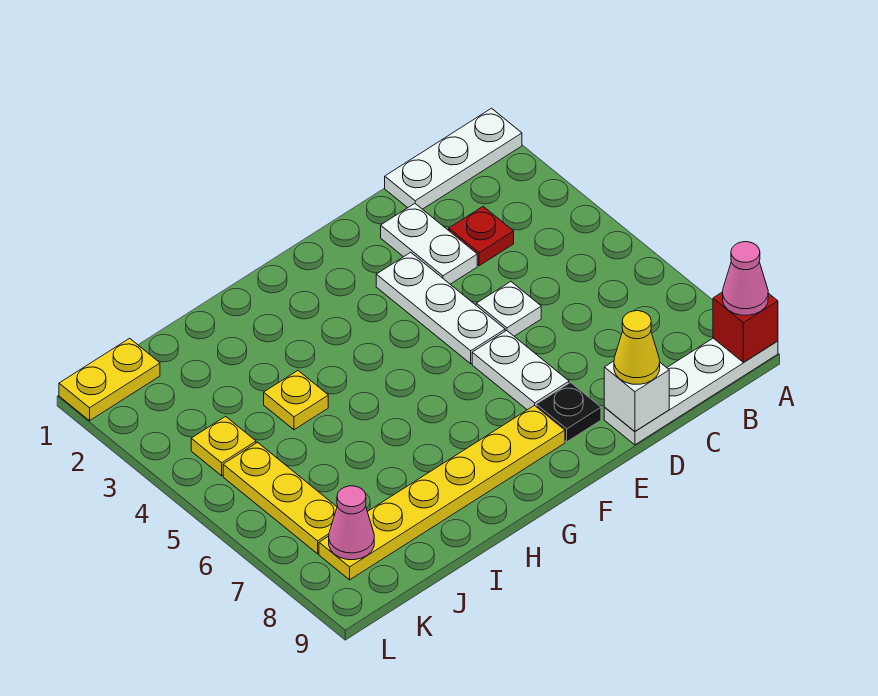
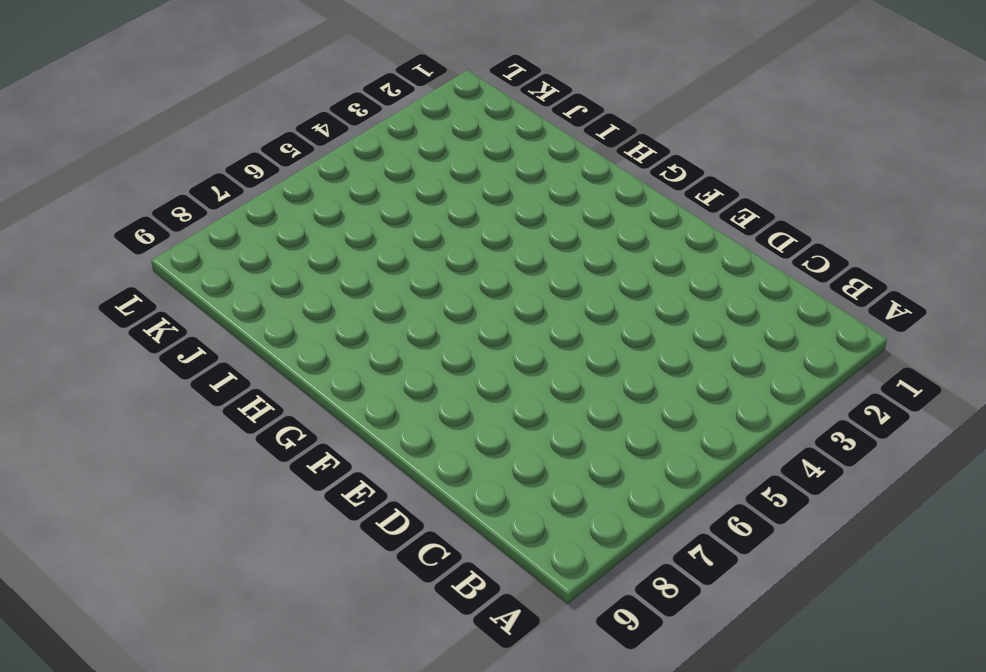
none -> white 1x3 plate [385,108,522,209]
none -> white 1x4 plate [604,338,778,445]
none -> red 1x1 plate [449,207,514,266]

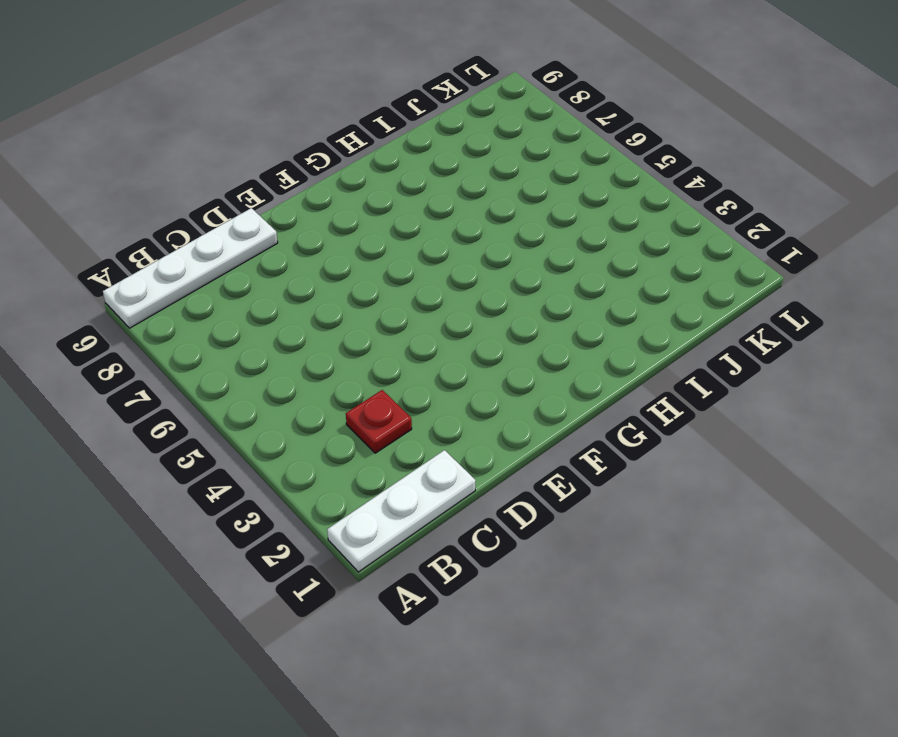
none -> white 1x2 plate [381,204,477,284]
none -> white 1x1 plate [476,282,541,336]
none -> white 1x3 plate [376,252,505,364]

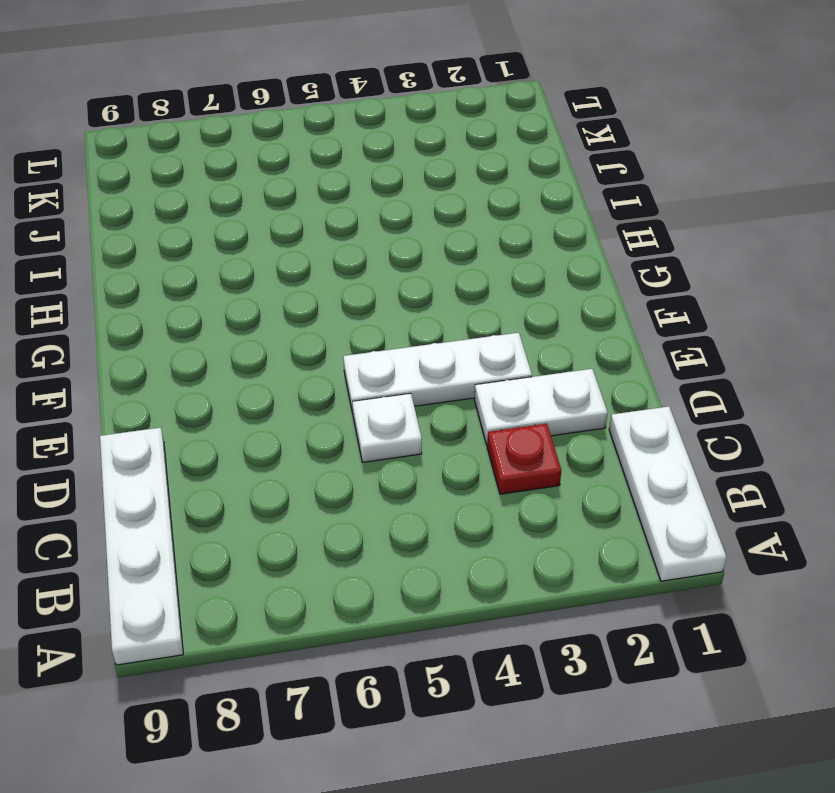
none -> white 1x2 plate [472,330,569,410]
none -> black 1x1 plate [536,382,601,442]
none -> yellow 1x6 plate [319,405,565,580]

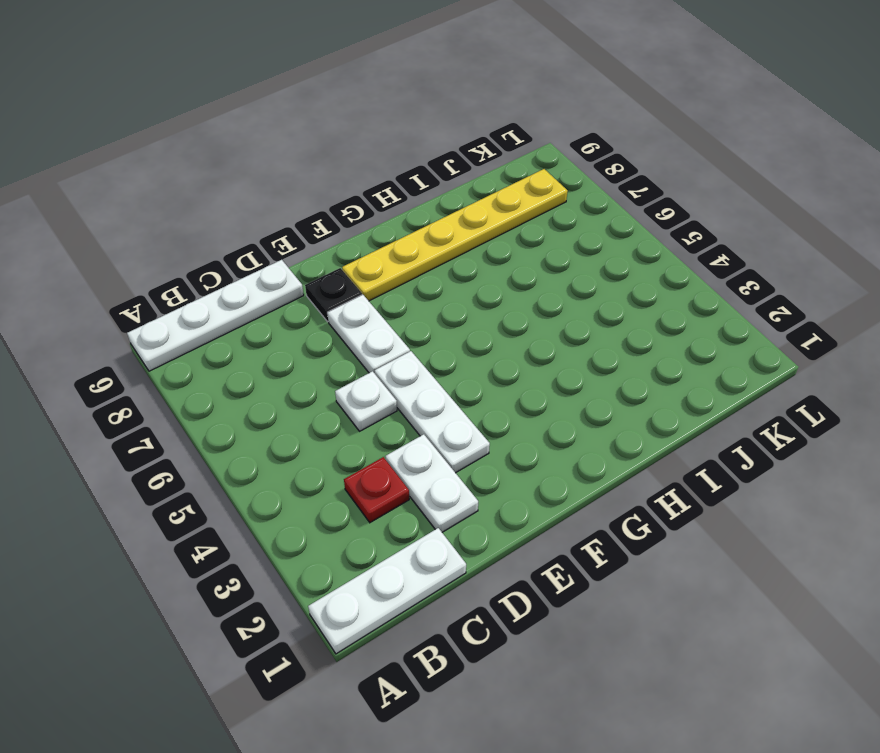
none -> yellow 1x1 plate [264,371,328,430]
none -> yellow 1x2 plate [59,338,160,421]
none -> yellow 1x1 plate [191,416,256,476]

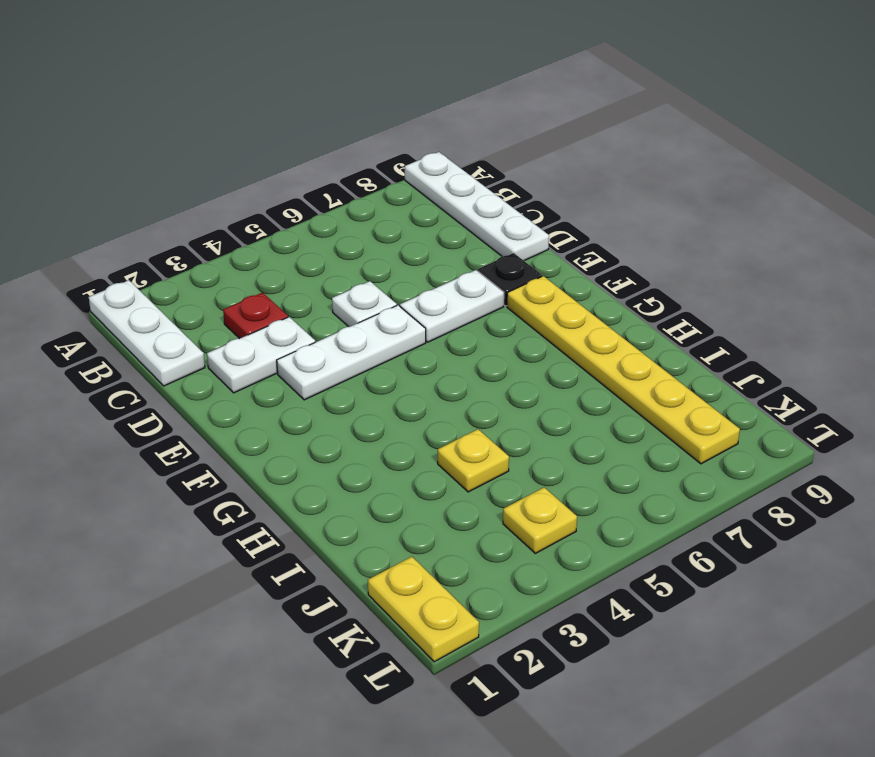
none -> yellow 1x3 plate [223,442,337,554]
none -> red 1x1 brick [713,292,778,362]
none -> white 1x1 brick [604,361,669,431]

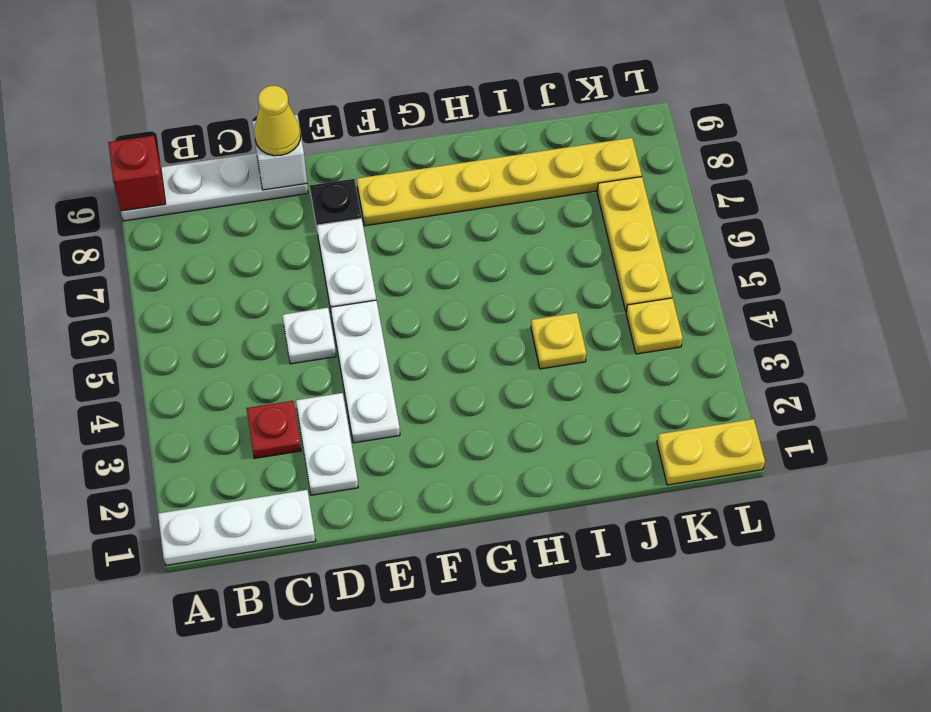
none -> pink 1x1 cone [329,486,374,560]
none -> pink 1x1 cone [723,242,768,315]

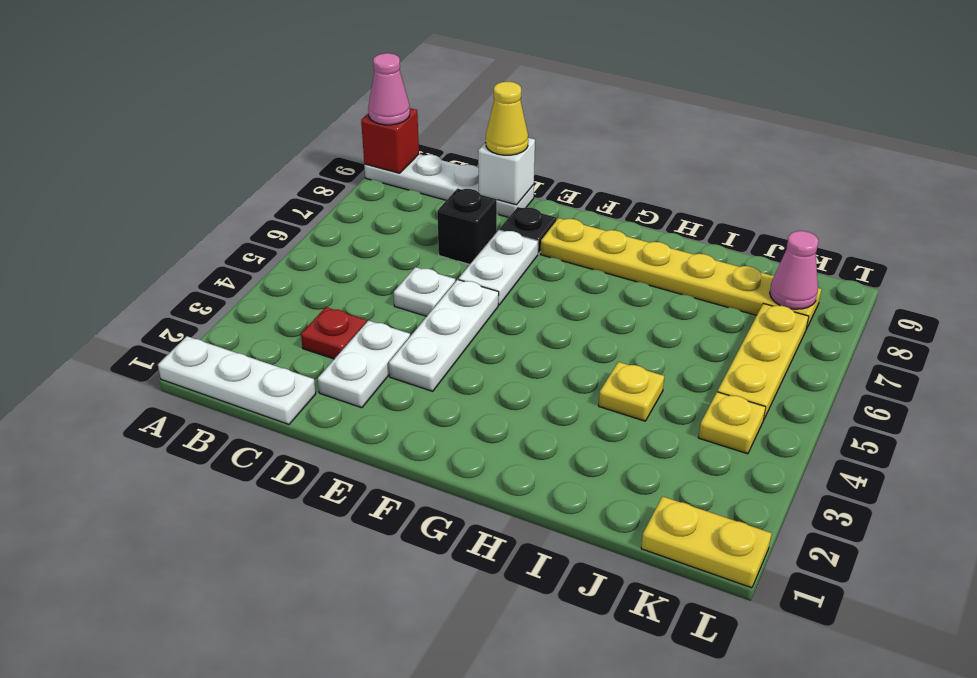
black 1x1 brick [437,189,497,265] -> none

